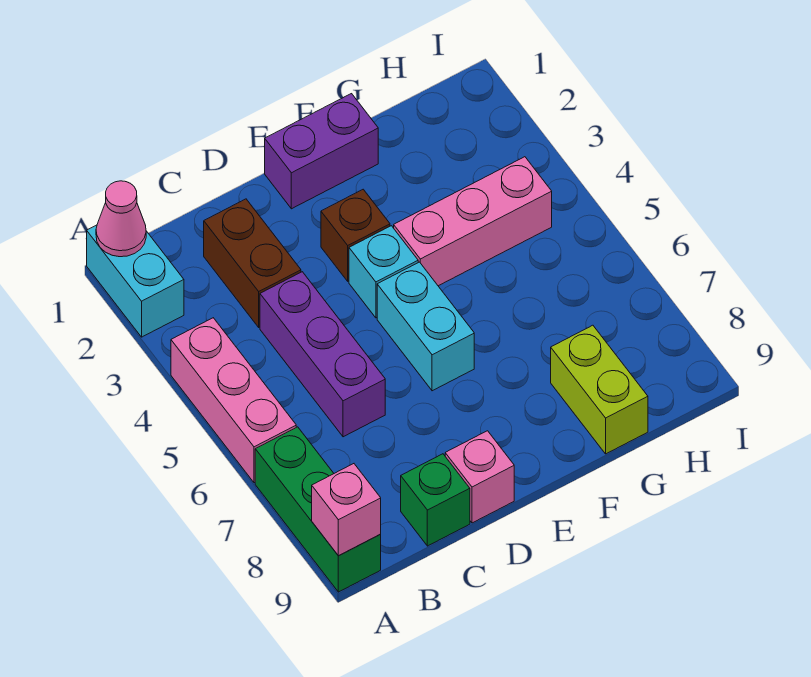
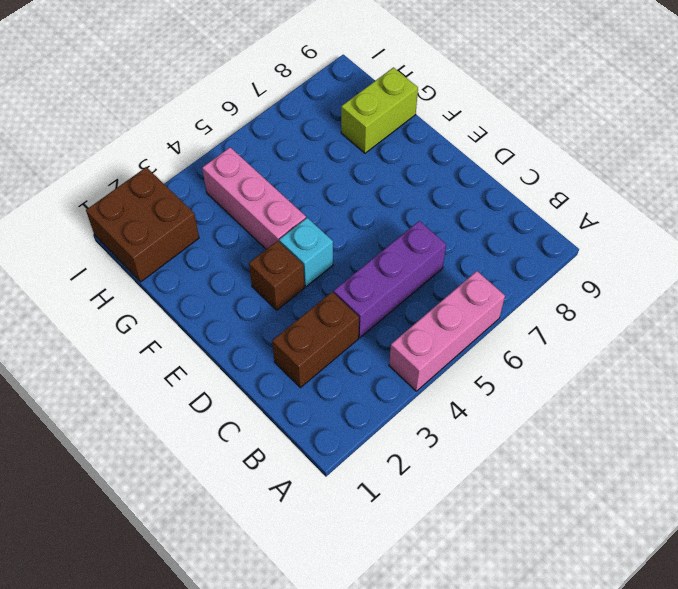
brown 2x2 brick [86,167,199,282] -> none
none -> cyan 1x2 brick [87,225,184,337]
none -> green 1x3 brick [255,427,381,592]
none -> green 1x1 brick [401,454,470,546]

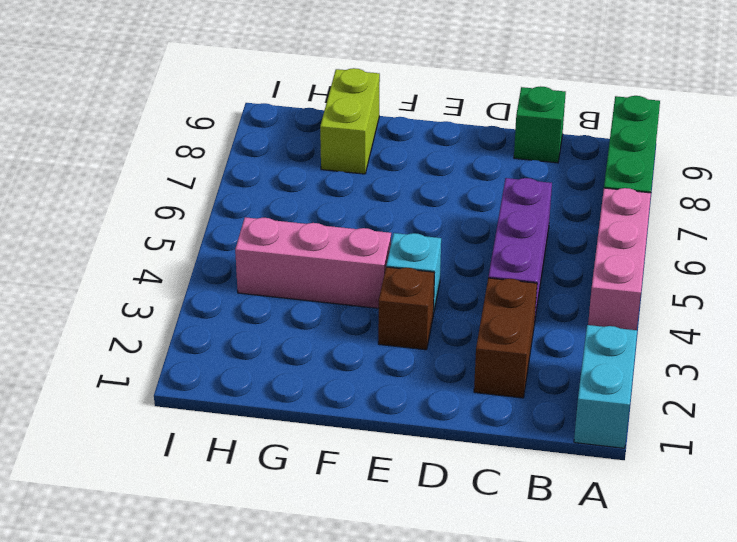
none -> pink 1x1 brick [445,431,514,523]
none -> purple 1x2 brick [265,94,378,209]
none -> cyan 1x2 brick [377,262,474,391]

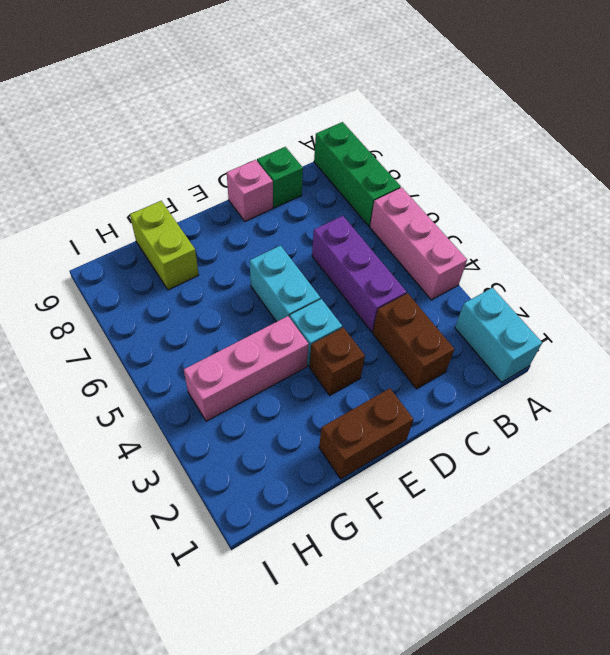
brown 1x2 brick [319,388,414,479] -> purple 1x2 brick [265,94,378,209]
none -> pink 1x1 cone [96,181,146,257]
none -> pink 1x1 brick [312,464,381,556]

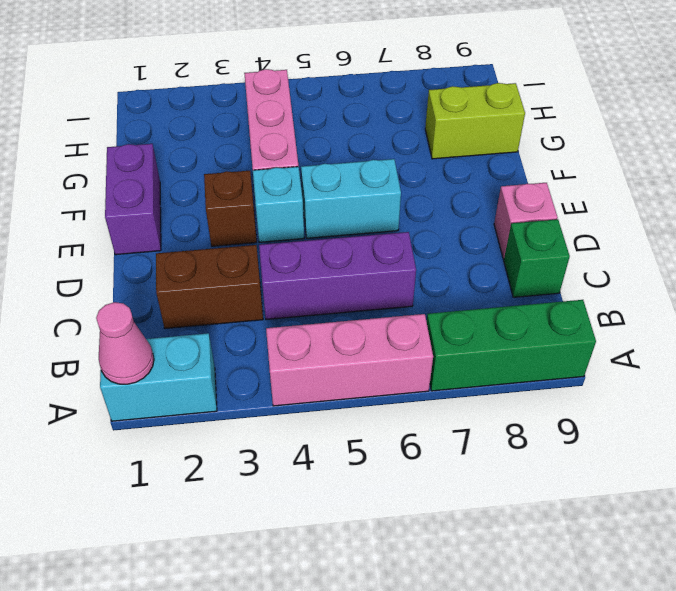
none -> pink 1x1 brick [312,464,381,556]

